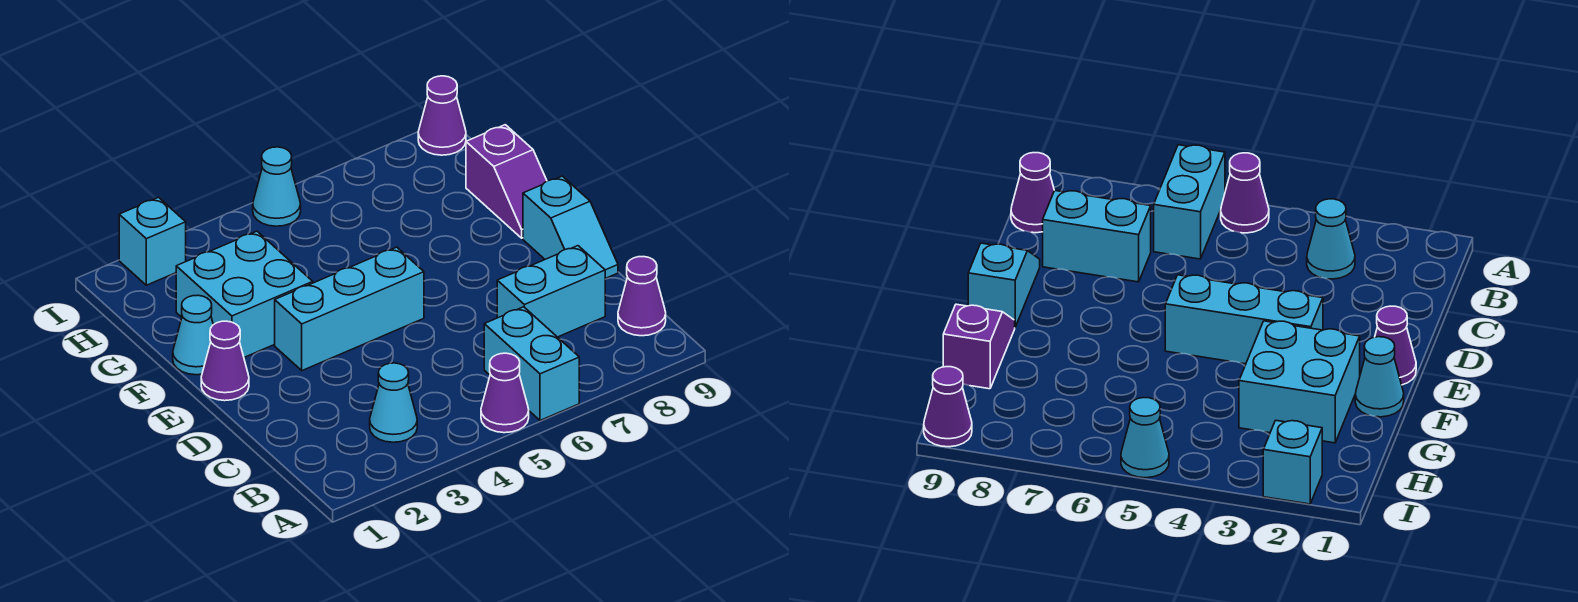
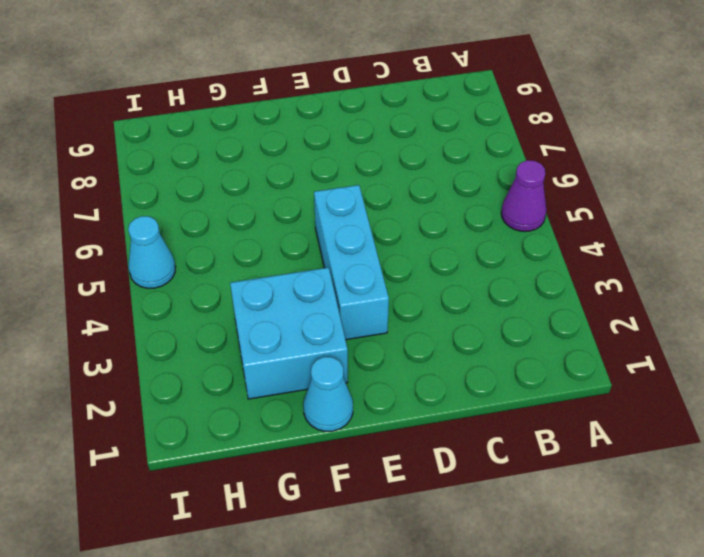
none -> cyan 1x2 brick [484,307,579,421]
none -> cyan 1x1 cone [370,363,417,442]
none -> purple 1x1 cone [618,257,666,336]

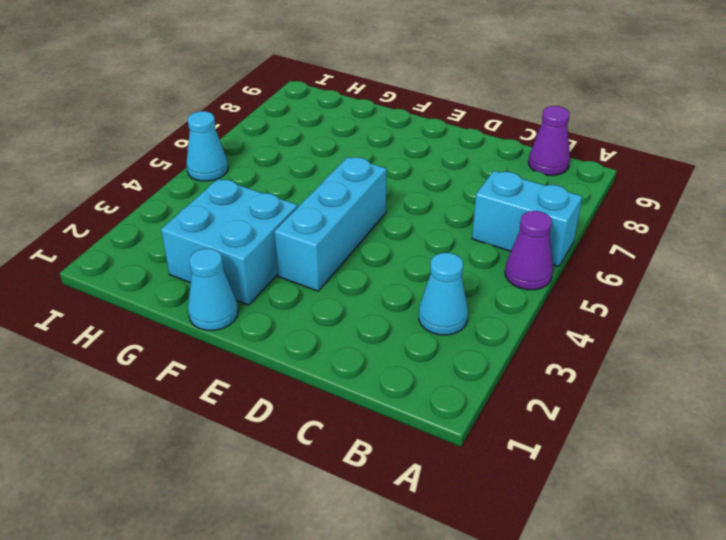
none -> cyan 1x2 brick [497,246,605,337]
none -> cyan 1x2 slope [523,176,618,279]
none -> purple 1x1 cone [201,321,249,401]

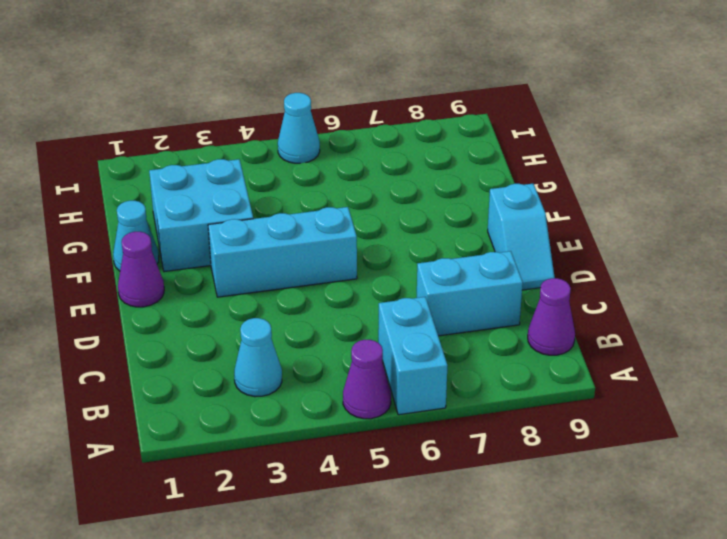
none -> purple 1x2 slope [466,125,547,238]
none -> cyan 1x1 brick [119,197,186,285]
none -> purple 1x1 cone [418,76,466,155]

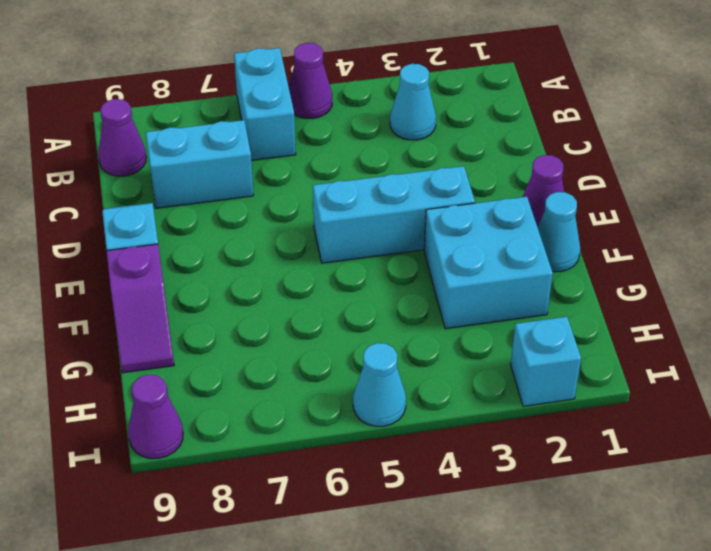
purple 1x2 slope [107,244,174,373] -> purple 1x2 slope turned to [466,125,547,238]

